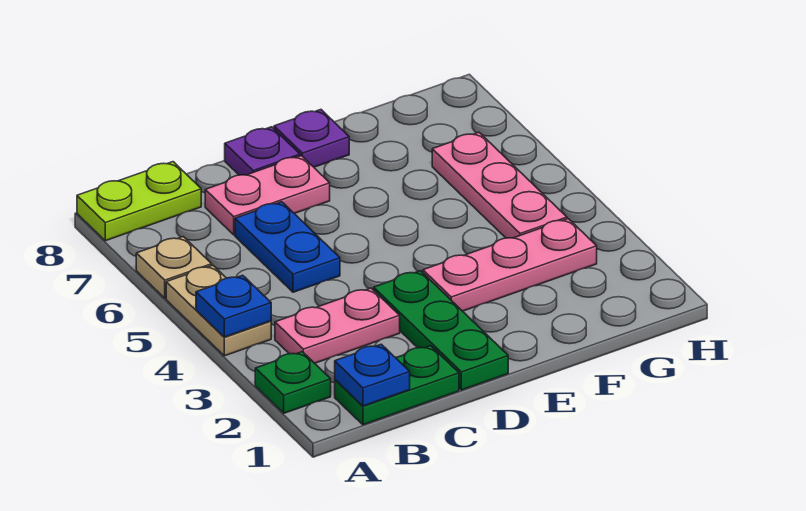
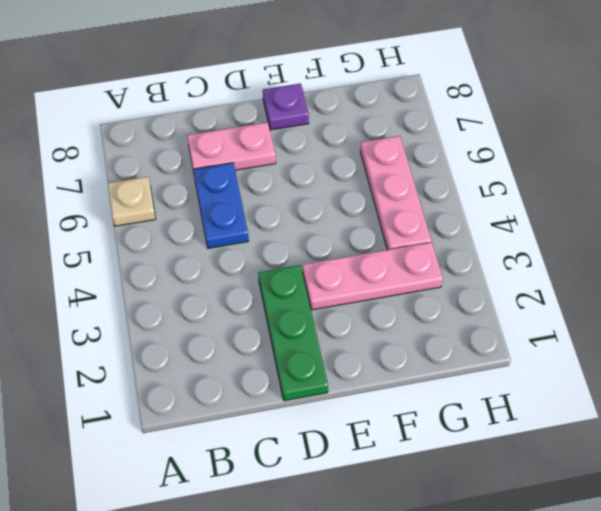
none -> green 1x1 plate [255,352,331,413]
none -> tan 1x2 plate [166,265,271,356]
none -> lime 1x2 plate [77,162,201,241]

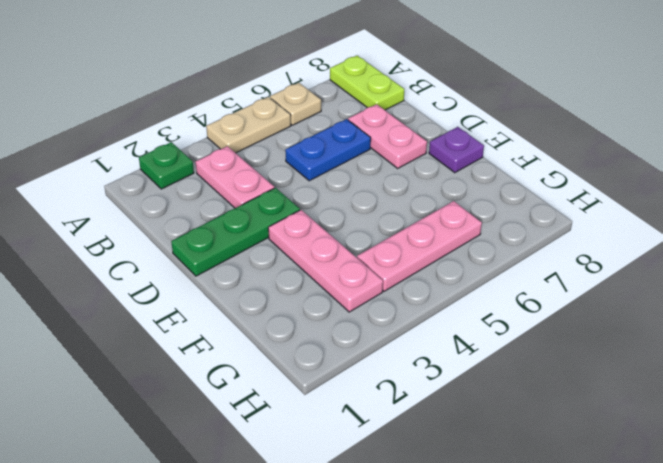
none -> green 1x2 plate [335,346,459,425]
none -> purple 1x1 plate [225,127,300,175]
none -> blue 1x1 plate [196,275,271,337]

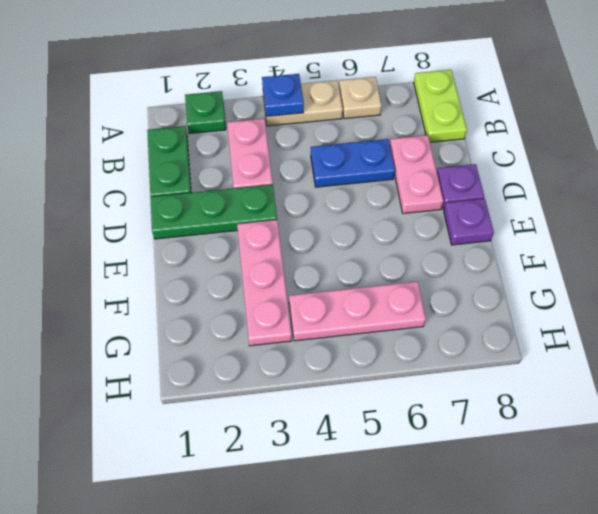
none -> blue 1x1 plate [335,344,410,406]

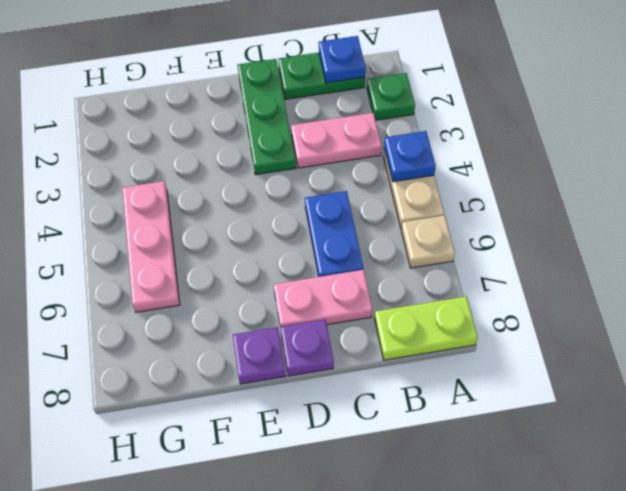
none -> pink 1x3 plate [423,219,597,311]

